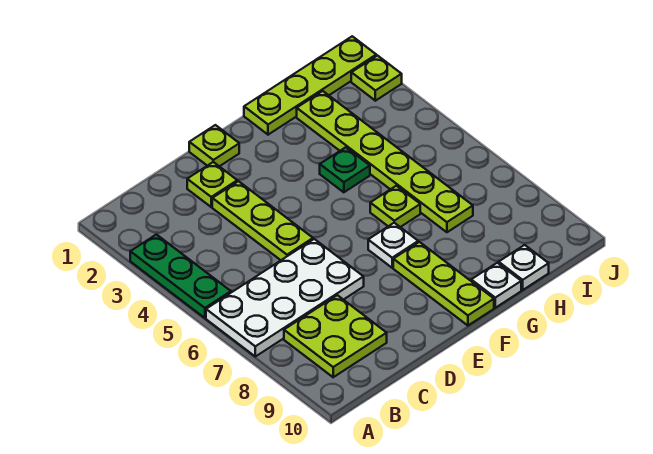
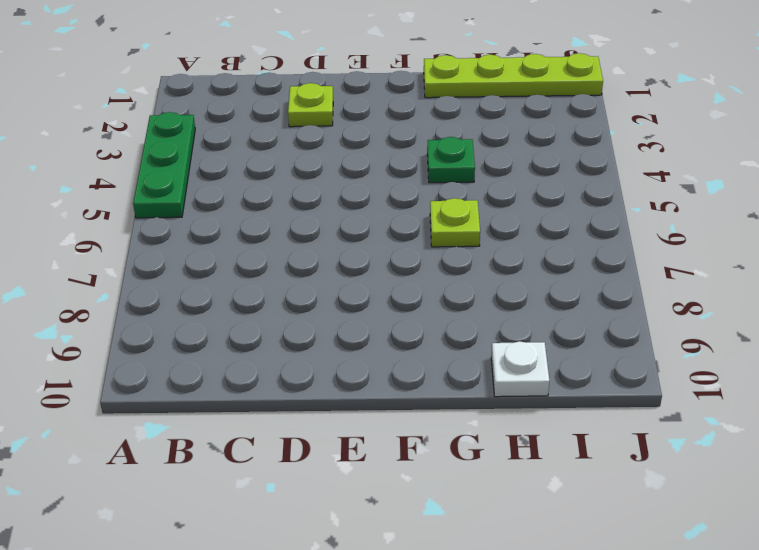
none -> white 2x4 plate [206,239,364,356]
none -> lime 2x2 plate [284,295,387,377]
none -> lime 1x3 plate [212,181,313,260]

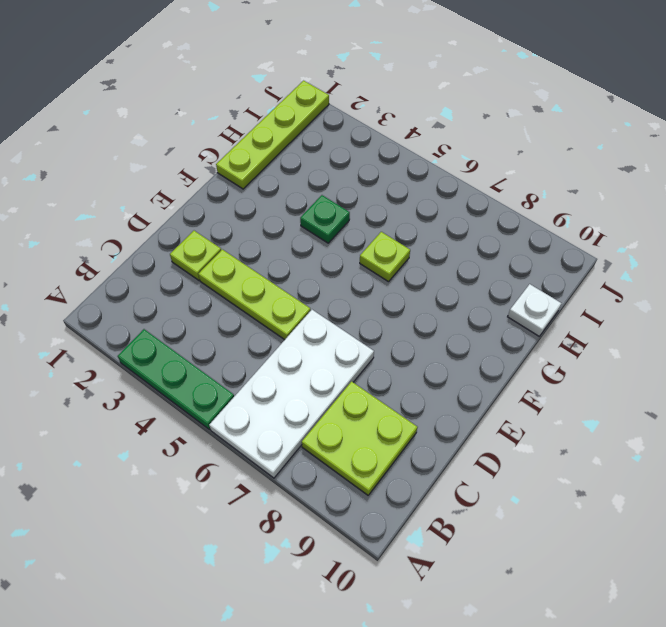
none -> lime 1x1 plate [189,125,239,166]
none -> white 1x1 plate [368,223,418,268]
none -> lime 1x3 plate [393,242,494,325]

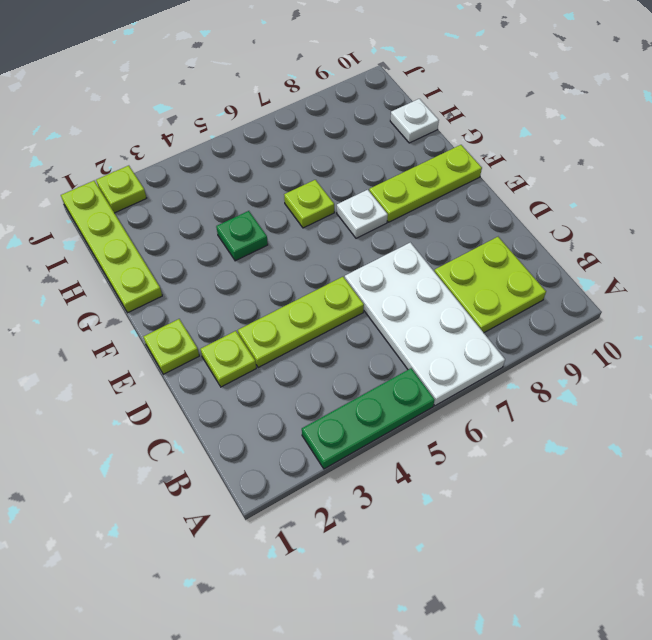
none -> white 1x1 plate [471,263,521,308]
none -> lime 1x6 plate [297,91,473,232]

